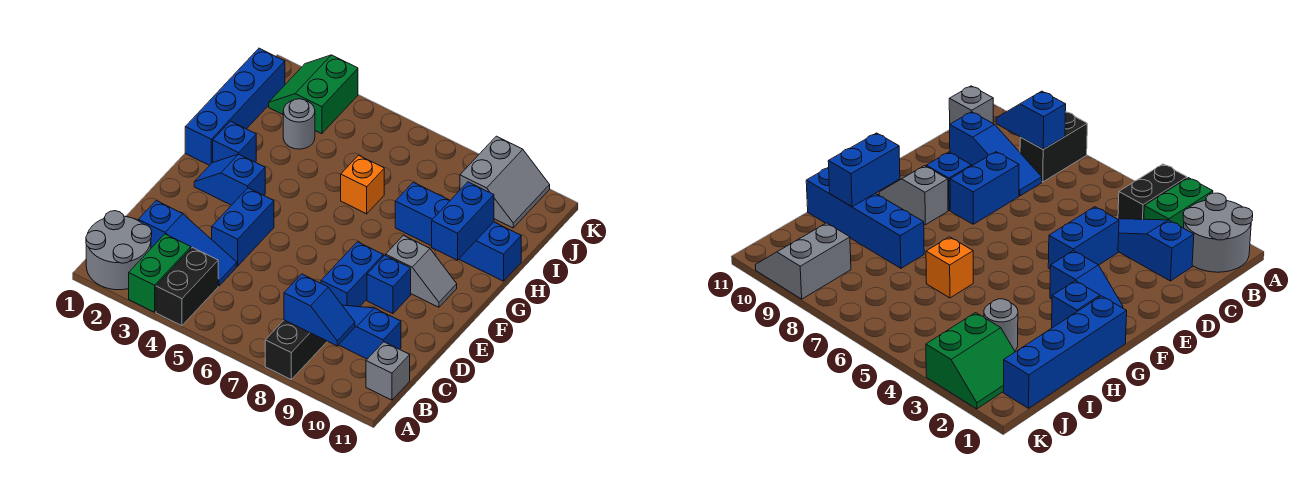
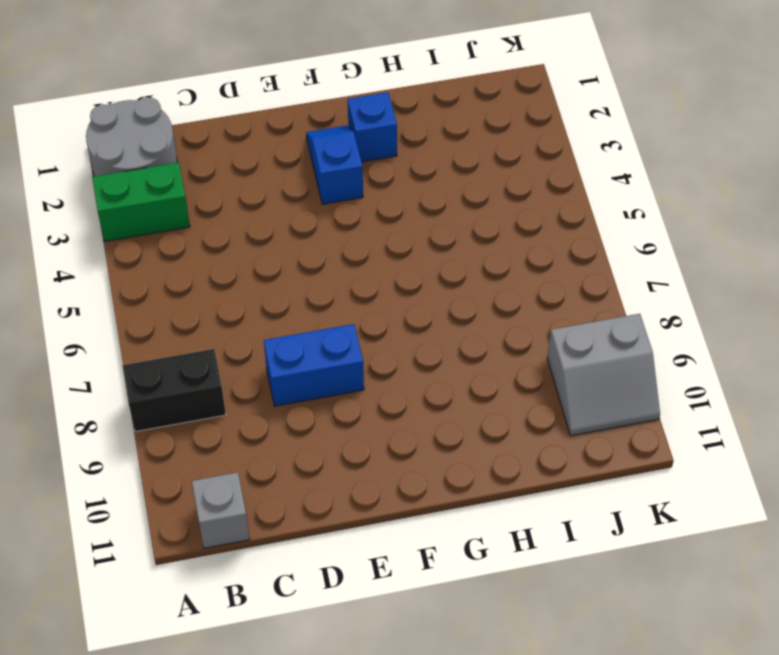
none -> black 1x2 brick [156,247,218,326]
none -> blue 1x3 slope [138,201,237,286]
none -> blue 1x3 slope [339,305,401,359]

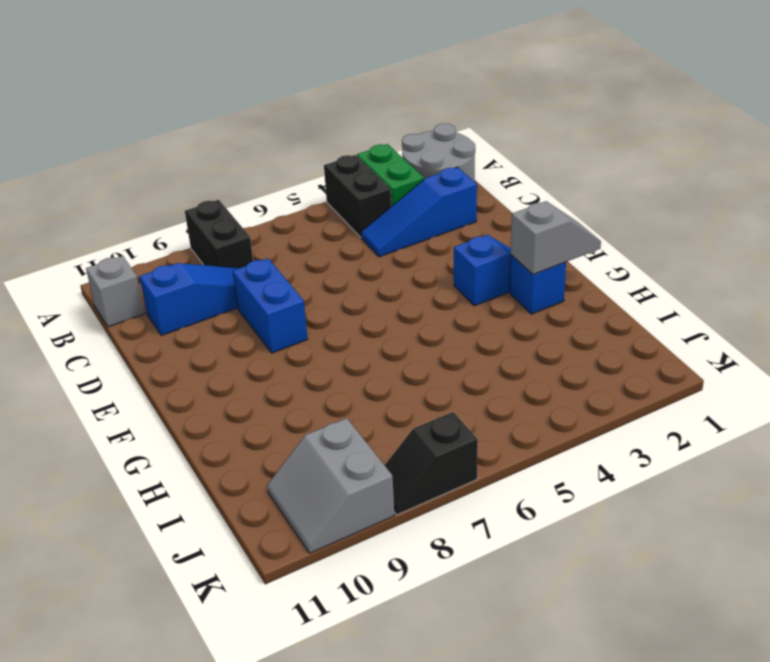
grey 1x2 slope [511,201,601,274] -> grey 1x2 slope turned to [386,235,457,307]
black 1x2 slope [385,412,478,515] -> none
none -> blue 1x2 brick [212,188,274,266]
none -> blue 1x1 brick [367,255,411,314]
none -> blue 1x4 brick [185,48,285,165]

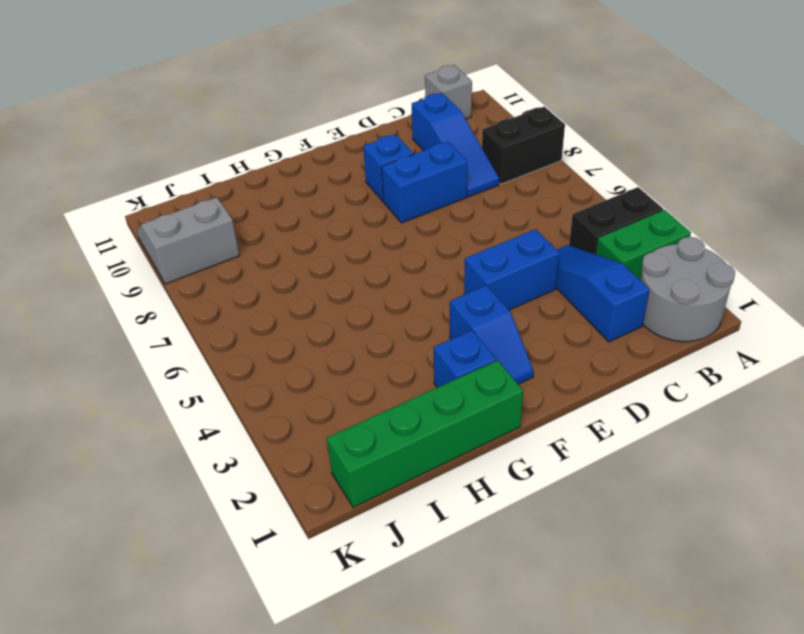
green 1x4 brick [327,360,523,507] -> blue 1x4 brick [185,48,285,165]
none -> grey 1x2 slope [386,235,457,307]
none -> orange 1x1 brick [341,155,384,214]
none -> blue 1x4 brick [395,182,521,281]

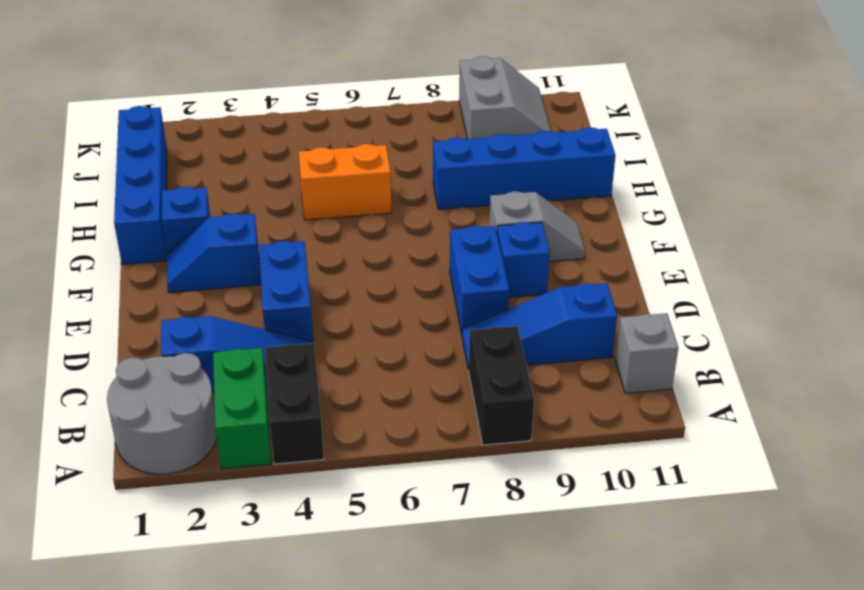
orange 1x2 brick [299,144,392,220] -> orange 1x1 brick [341,155,384,214]
none -> grey 1x1 round brick [283,99,315,149]
none -> green 2x2 slope [269,55,358,134]
none -> blue 1x2 slope [284,274,355,346]

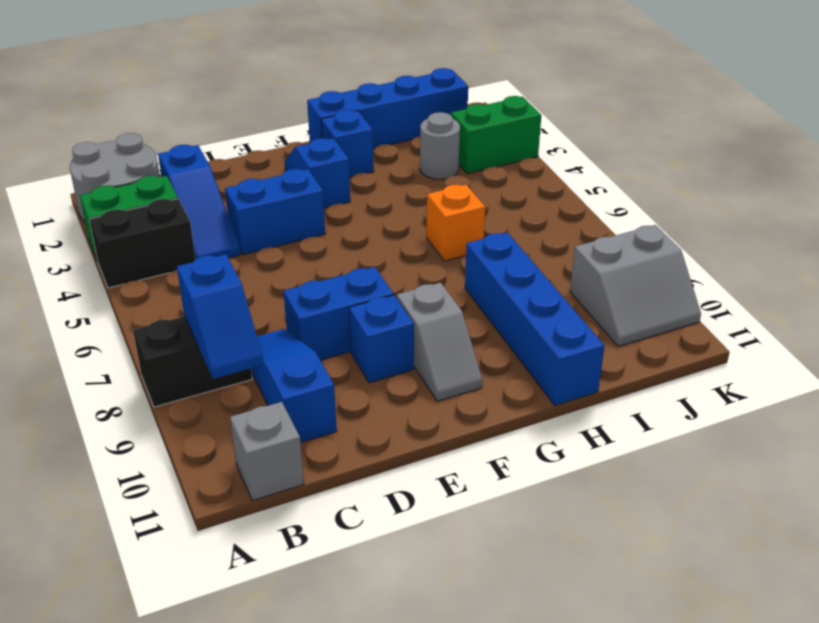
none -> blue 1x2 brick [432,182,494,260]

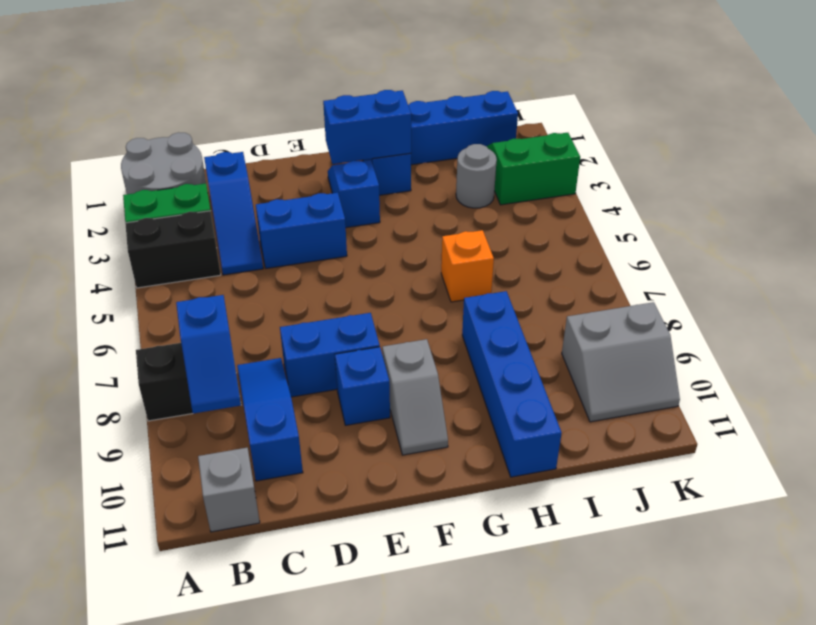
blue 1x2 brick [323,90,411,164] -> blue 1x2 brick moved to [432,182,494,260]

